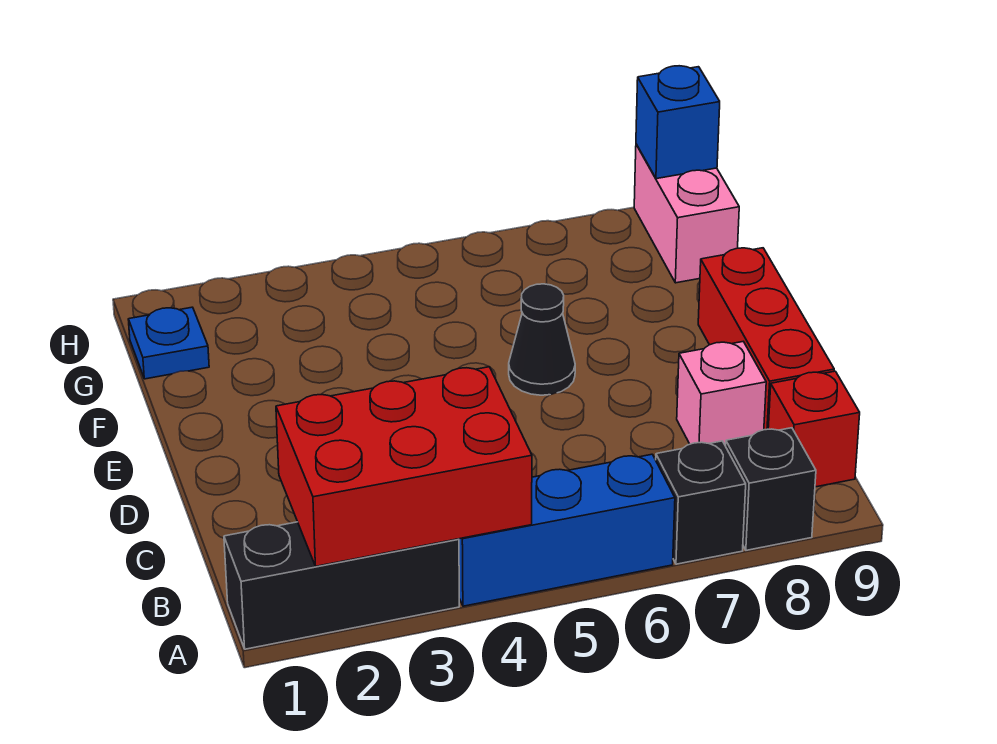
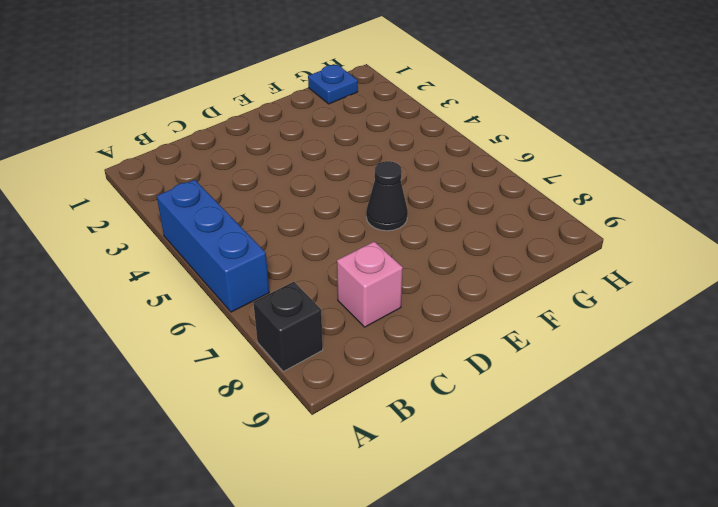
none -> black 1x3 brick [224,522,459,649]
none -> black 1x1 brick [656,441,746,564]
none -> red 1x1 brick [768,371,860,487]

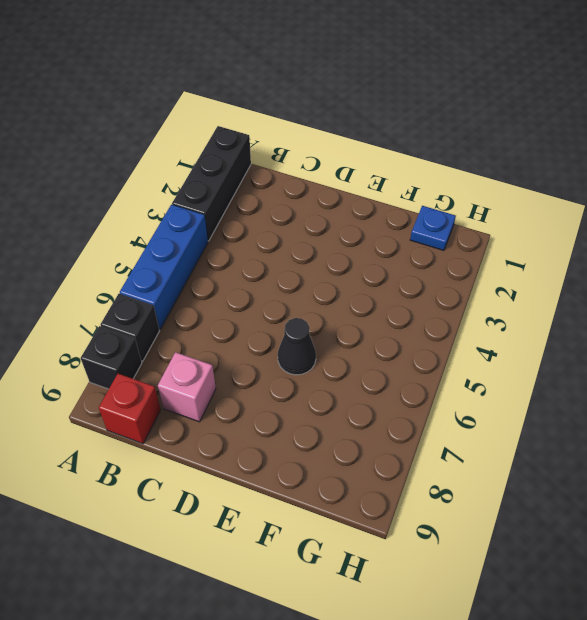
none -> red 1x3 brick [698,248,834,430]
none -> pink 1x2 brick [634,144,739,283]
none -> red 2x3 brick [276,367,532,566]

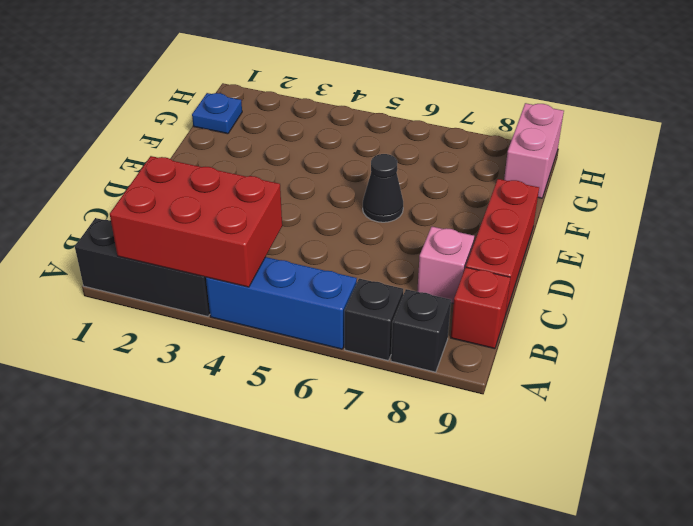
none -> blue 1x1 brick [636,66,720,179]

